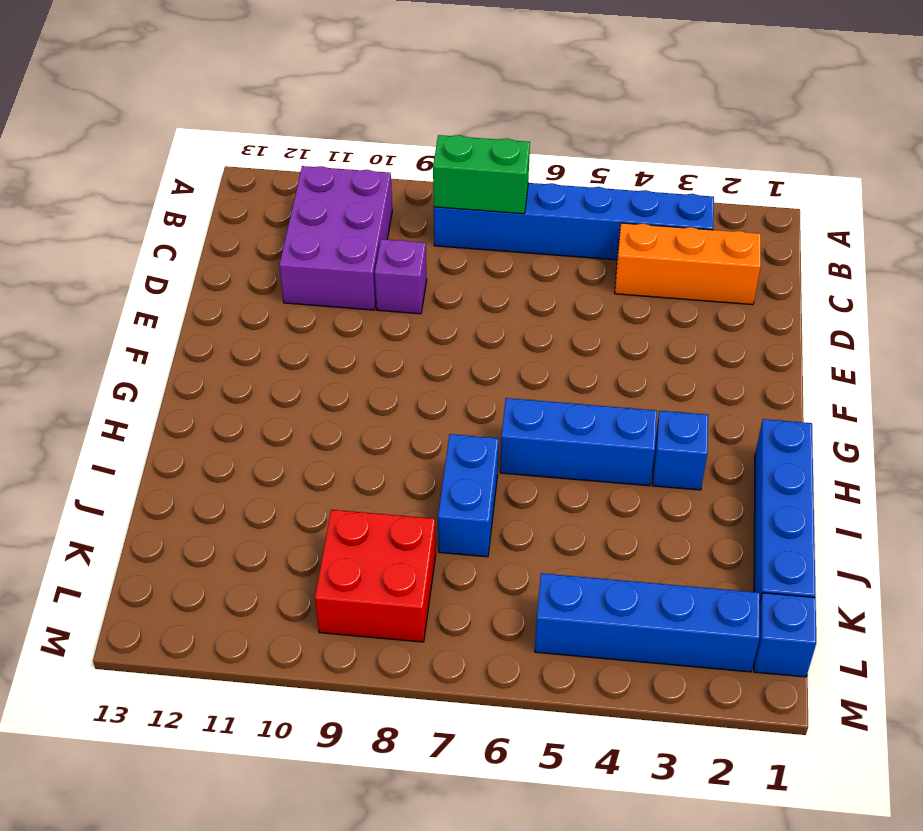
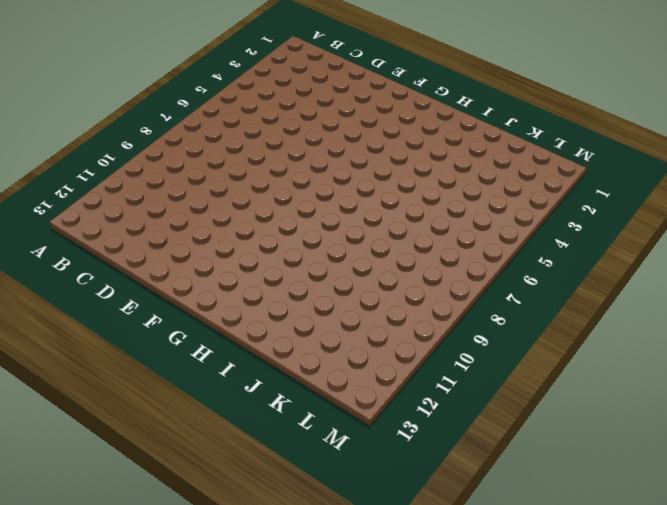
none -> blue 1x6 brick [434,183,714,260]
none -> purple 2x3 brick [279,166,392,310]
none -> orange 1x3 brick [615,223,761,305]

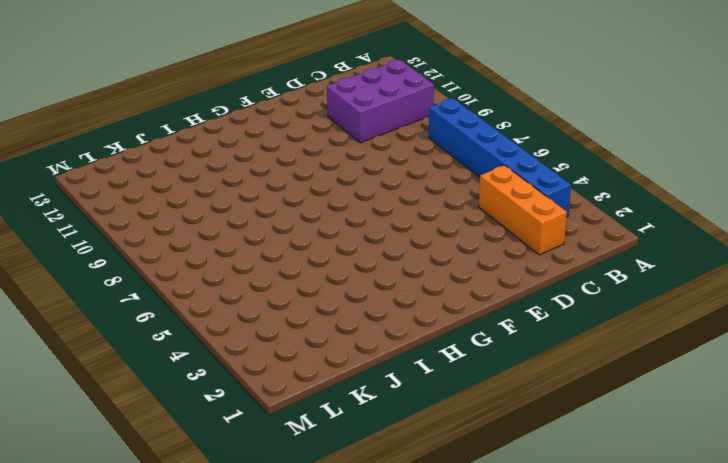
none -> purple 1x1 brick [375,239,427,314]
none -> blue 1x4 brick [754,419,816,600]
none -> blue 1x1 brick [652,411,708,490]

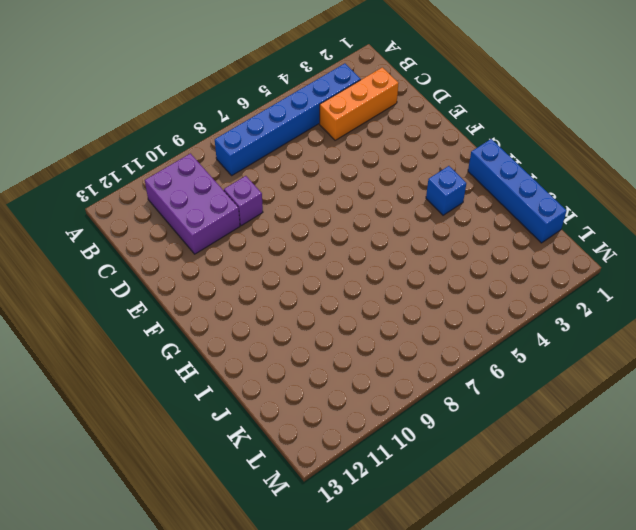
none -> blue 1x3 brick [500,398,657,486]
none -> blue 1x2 brick [438,434,499,557]
none -> red 2x2 brick [315,510,436,642]

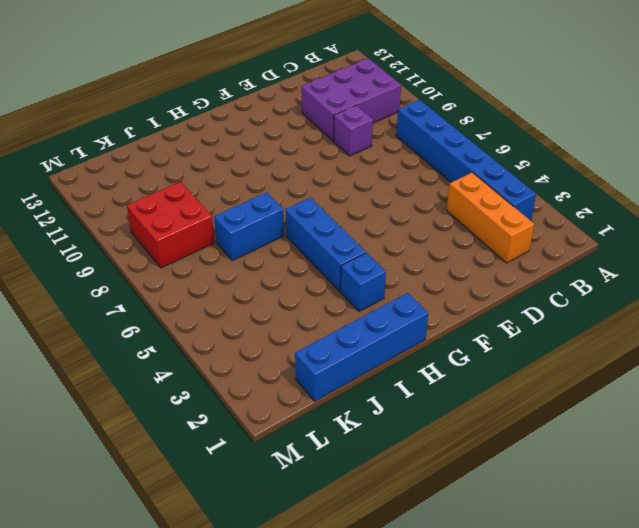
none -> blue 1x1 brick [754,593,816,677]
none -> blue 1x4 brick [535,573,760,672]
none -> green 1x2 brick [433,135,530,214]

